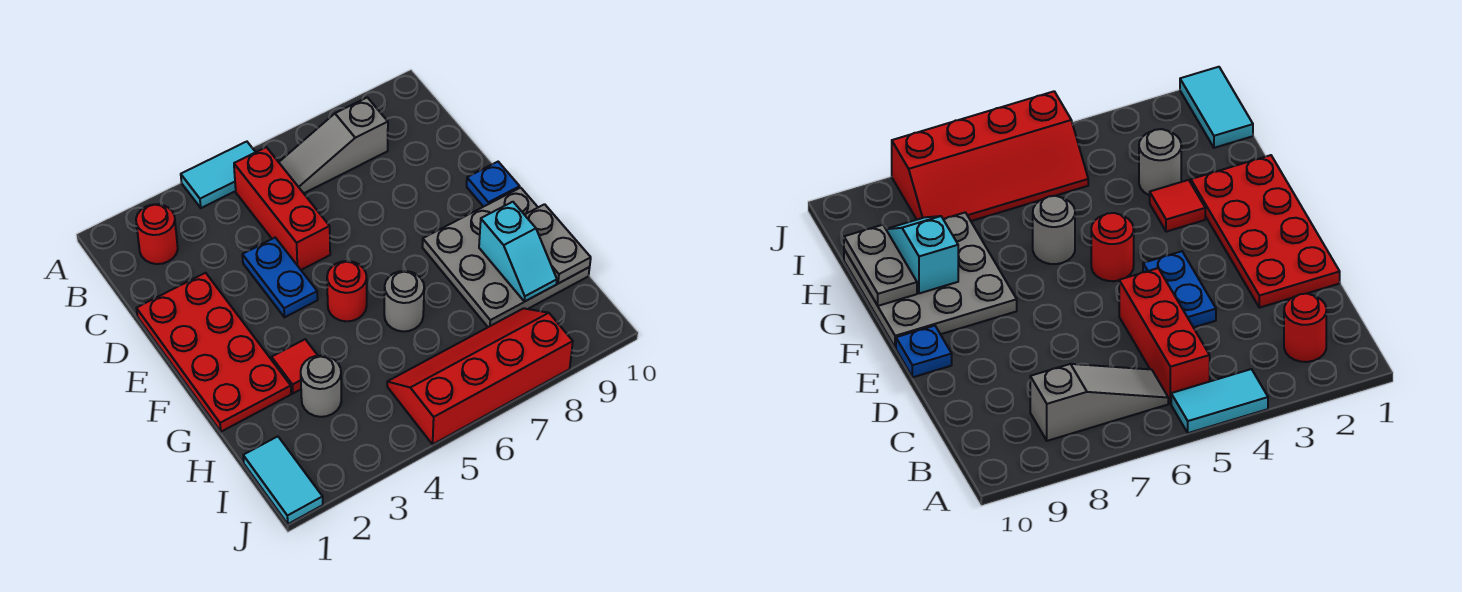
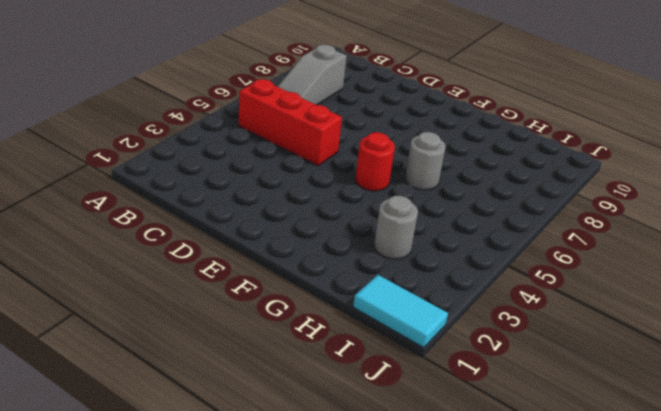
none -> cyan 1x2 tile [181,142,255,208]
none -> red 1x1 round brick [136,204,178,264]
none -> red 2x4 plate [136,273,291,432]

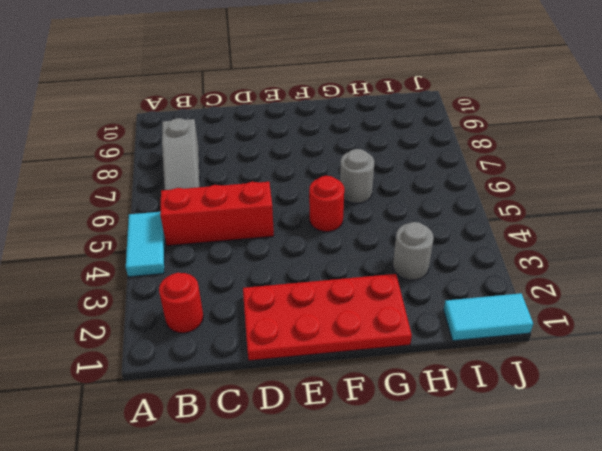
none -> blue 1x2 plate [242,238,318,317]
none -> blue 1x1 plate [467,162,520,207]
none -> grey 3x3 plate [422,188,590,327]

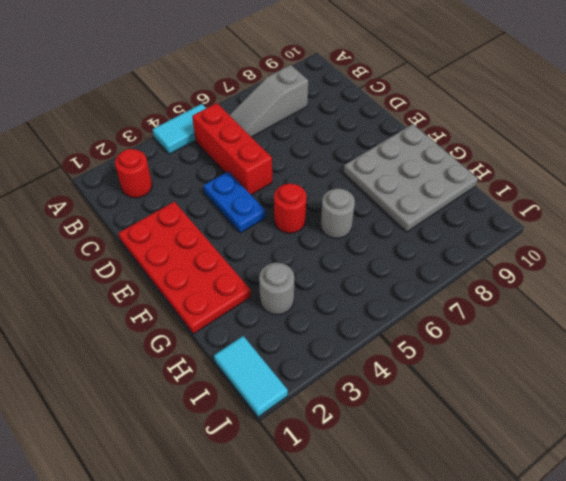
none -> blue 1x1 plate [467,162,520,207]
none -> red 1x1 tile [272,339,318,393]
none -> red 2x4 slope [387,308,573,444]

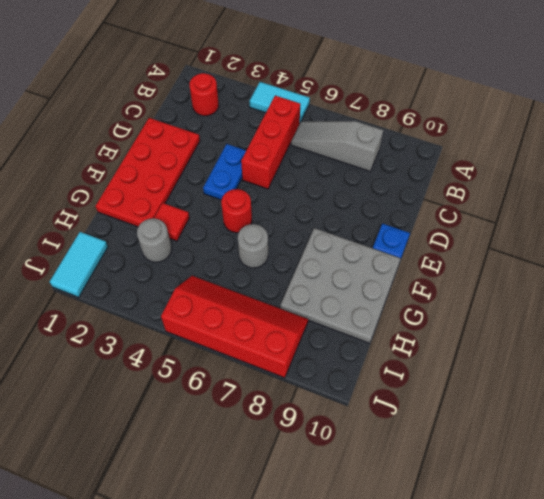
none -> cyan 1x2 slope [479,202,557,302]
none -> grey 1x2 plate [525,204,591,284]

